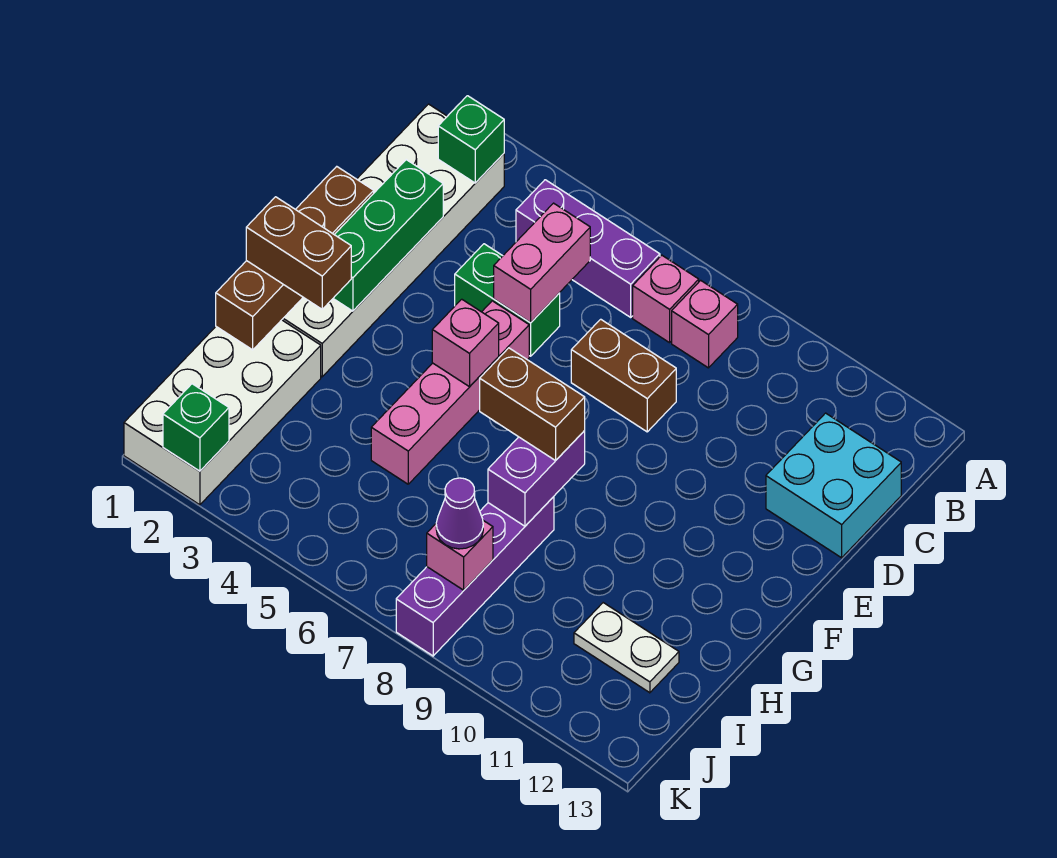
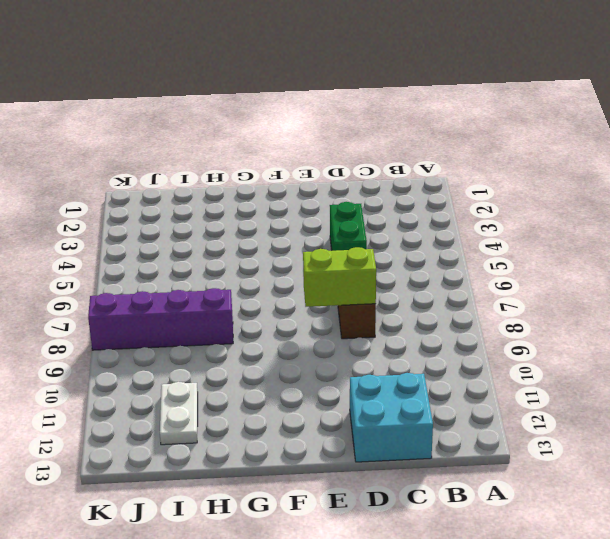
lime 1x2 brick [303,247,376,307] -> none
none -> white 2x6 brick [282,104,504,377]
none -> purple 1x3 brick [516,180,660,317]
none -> pink 1x1 brick [633,255,699,343]

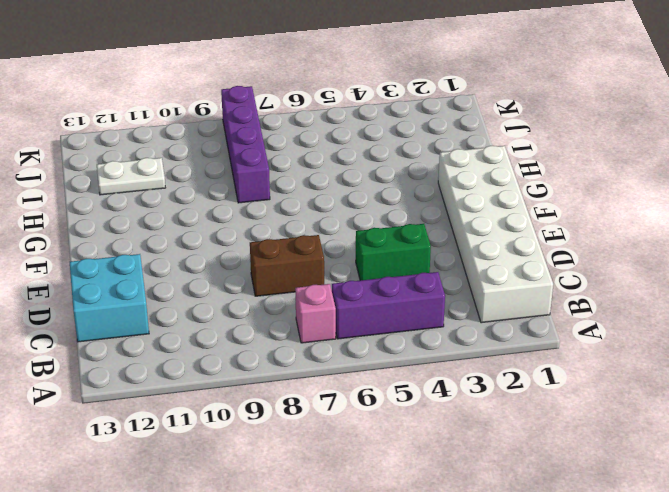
none -> pink 1x1 brick [672,280,738,368]
none -> pink 1x4 brick [371,301,529,484]
none -> white 2x4 brick [124,320,321,505]

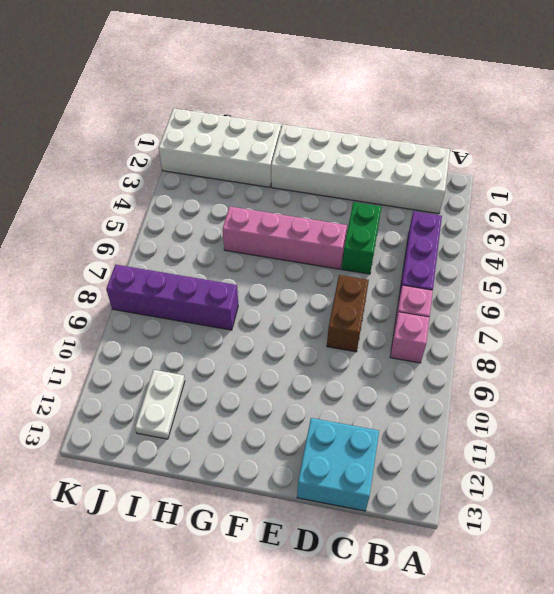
none -> green 1x1 brick [438,96,504,183]
none -> pink 1x2 brick [494,203,590,323]
none -> green 1x3 brick [333,160,443,311]

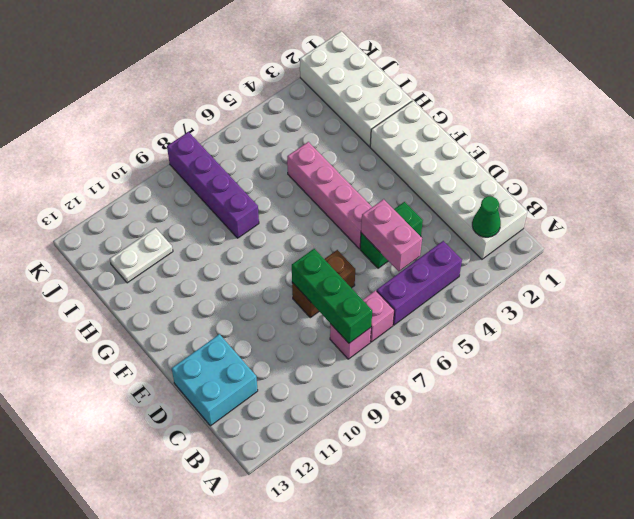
green 1x1 cone [472,196,501,237] -> green 1x1 brick [438,96,504,183]
green 1x3 brick [292,249,372,343] -> green 1x3 brick moved to [333,160,443,311]
none -> brown 1x4 brick [216,167,374,350]
none -> pink 1x1 brick [432,299,499,387]
none -> purple 1x2 brick [488,431,585,526]

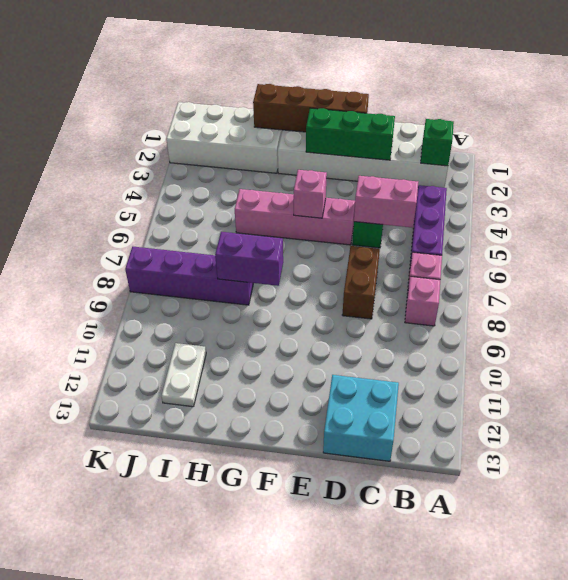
none -> pink 1x1 brick [427,521,493,590]
none -> green 1x1 brick [163,384,229,471]
none -> brown 1x2 brick [246,197,351,309]

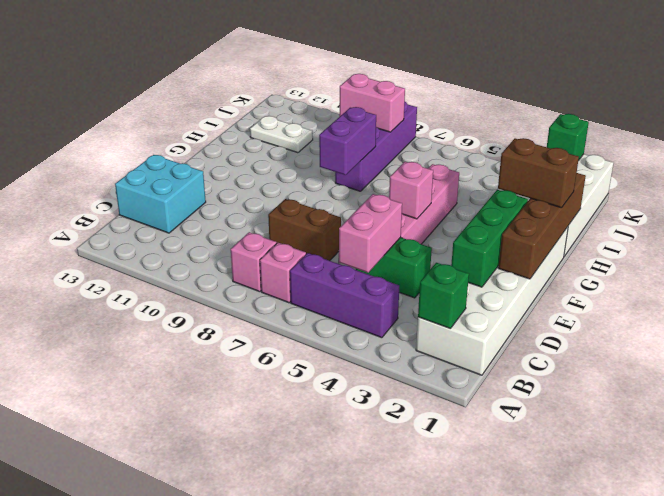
pink 1x2 brick [339,74,405,132] -> pink 1x1 brick [427,521,493,590]
none -> brown 1x2 brick [480,348,585,460]
none -> purple 1x1 cone [436,478,483,549]

